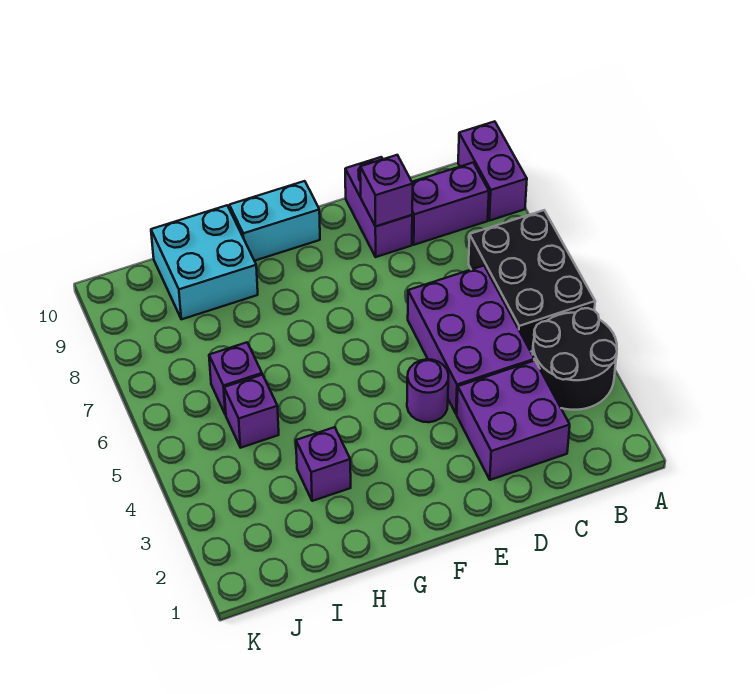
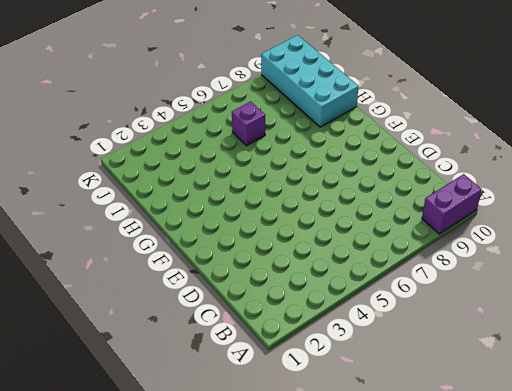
cyan 2x4 brick [261,35,358,127] -> cyan 2x2 brick [151,205,258,319]
none -> black 2x2 round brick [533,308,617,410]
none -> black 2x3 brick [469,210,595,351]
none -> purple 1x2 brick [412,163,489,245]

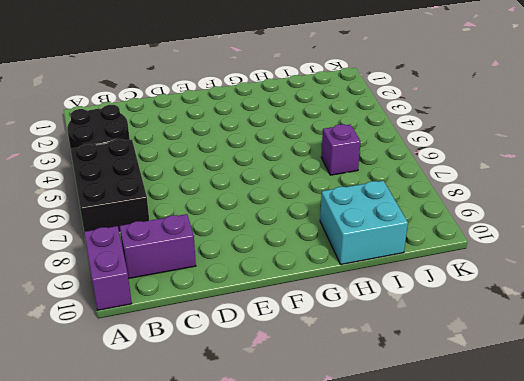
none -> purple 2x2 brick [457,361,570,480]
none -> purple 2x3 brick [408,266,534,414]
none -> purple 1x2 brick [345,157,412,257]

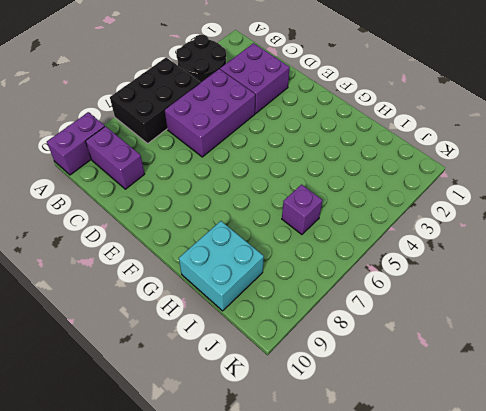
none -> purple 1x2 brick [345,157,412,257]
none -> purple 1x1 round brick [407,359,449,422]
none -> cyan 1x2 brick [229,181,320,261]

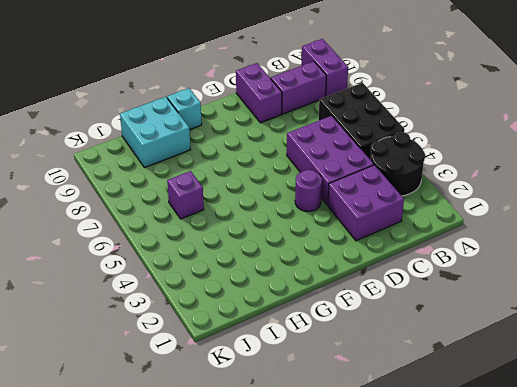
cyan 1x1 brick [167,88,202,130] -> cyan 1x2 brick [229,181,320,261]
none -> purple 1x1 brick [296,427,351,501]
none -> purple 1x1 brick [224,375,279,448]
none -> purple 1x1 brick [360,155,413,227]

